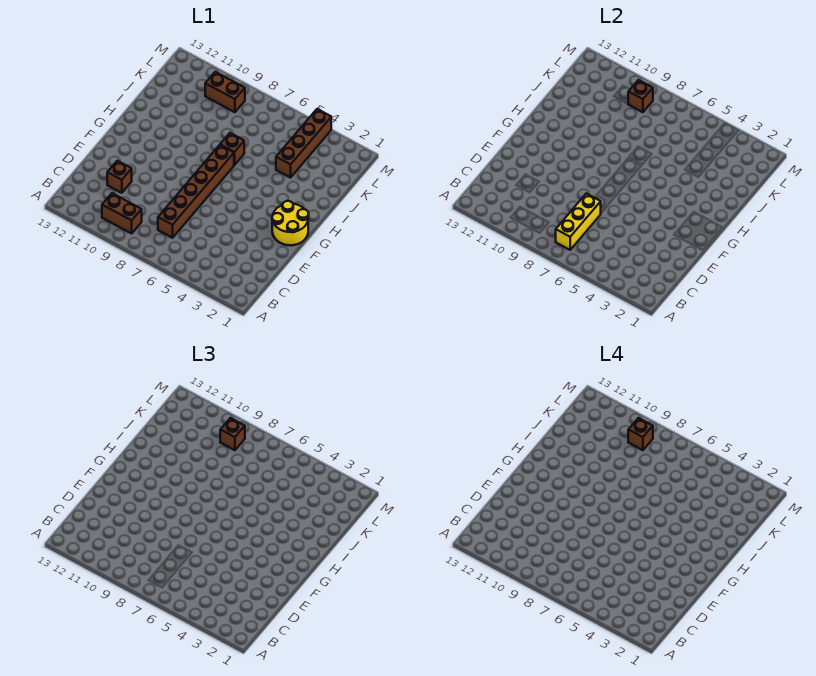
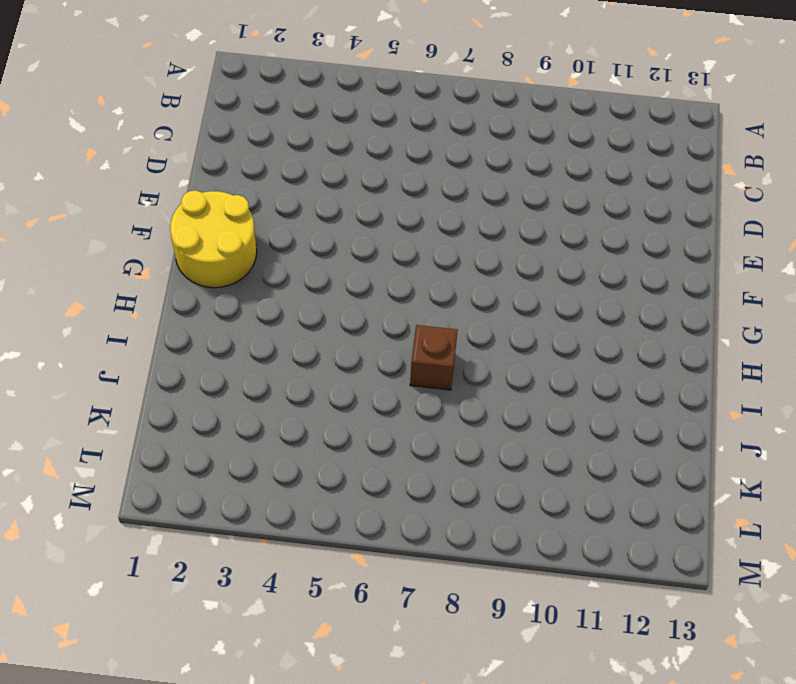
none -> brown 1x2 brick [102,193,142,233]
none -> brown 1x6 brick [158,145,234,238]

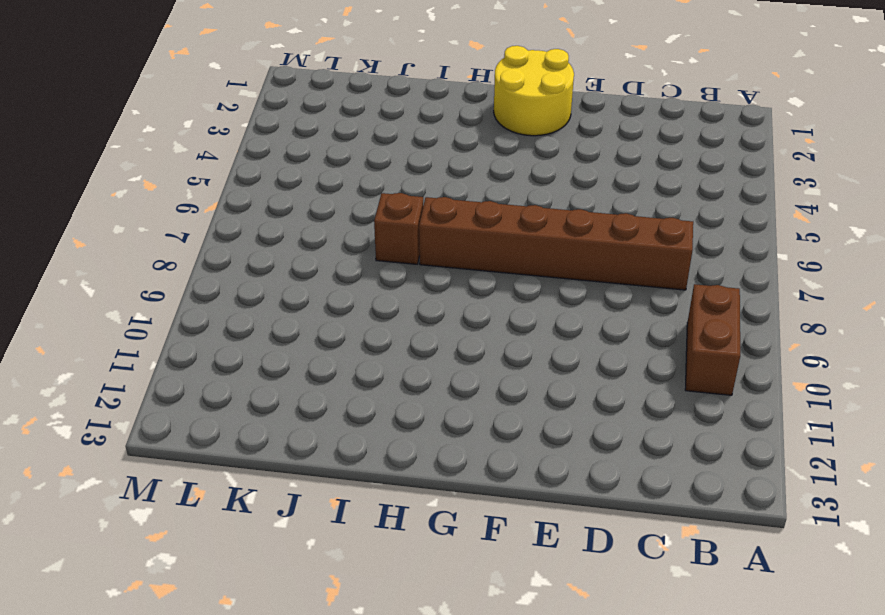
none -> brown 1x1 brick [107,161,132,193]
none -> brown 1x4 brick [276,109,331,178]

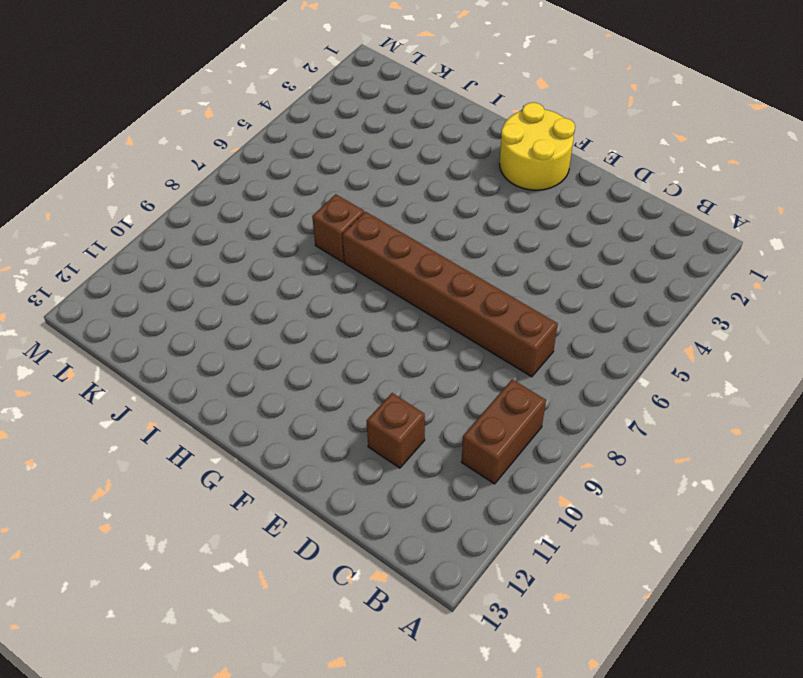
none -> brown 1x4 brick [276,109,331,178]
none -> brown 1x2 brick [205,72,245,112]

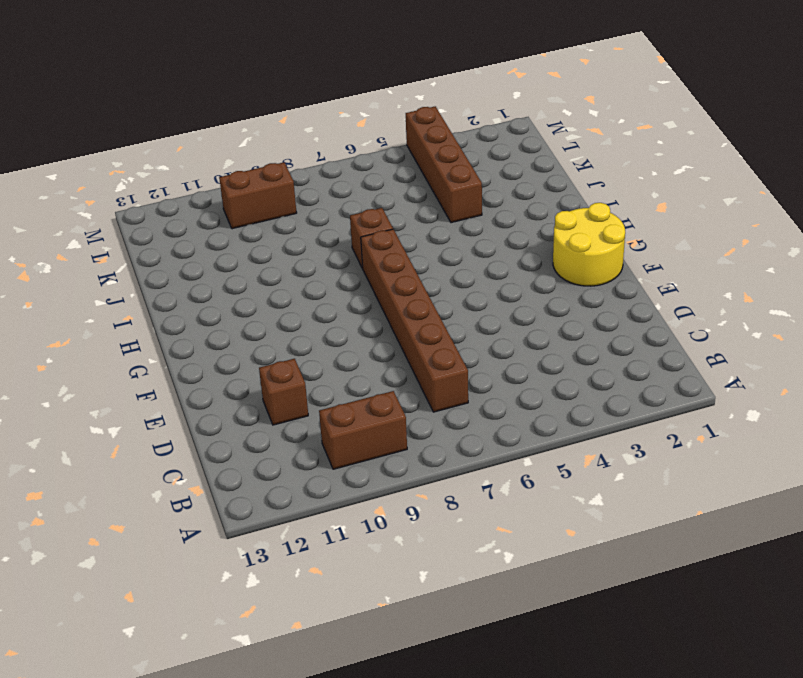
none -> yellow 1x3 brick [556,193,601,250]
none -> brown 1x1 brick [628,80,653,112]

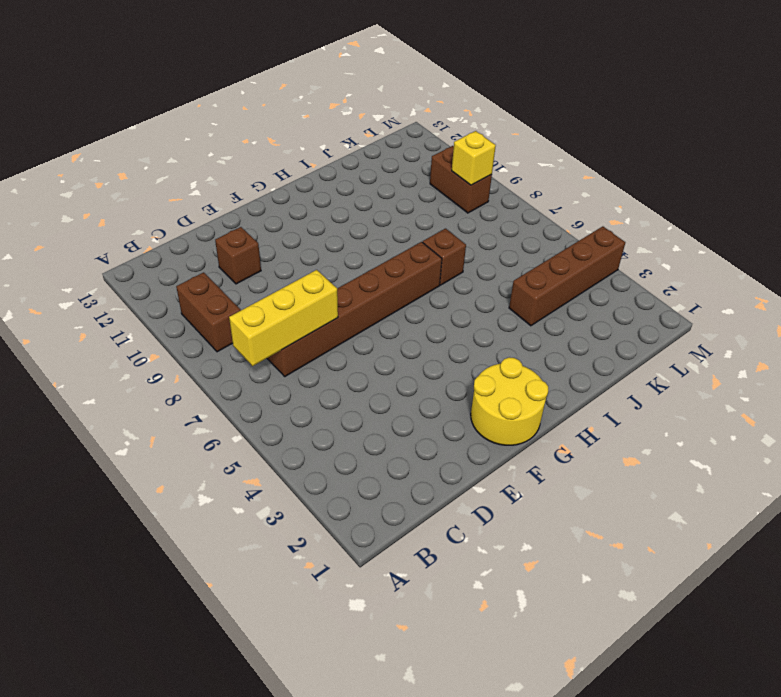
yellow 1x1 brick [452,131,496,185] -> brown 1x1 brick [628,80,653,112]
none -> brown 1x1 brick [220,418,245,450]
none -> brown 1x1 brick [628,418,653,450]

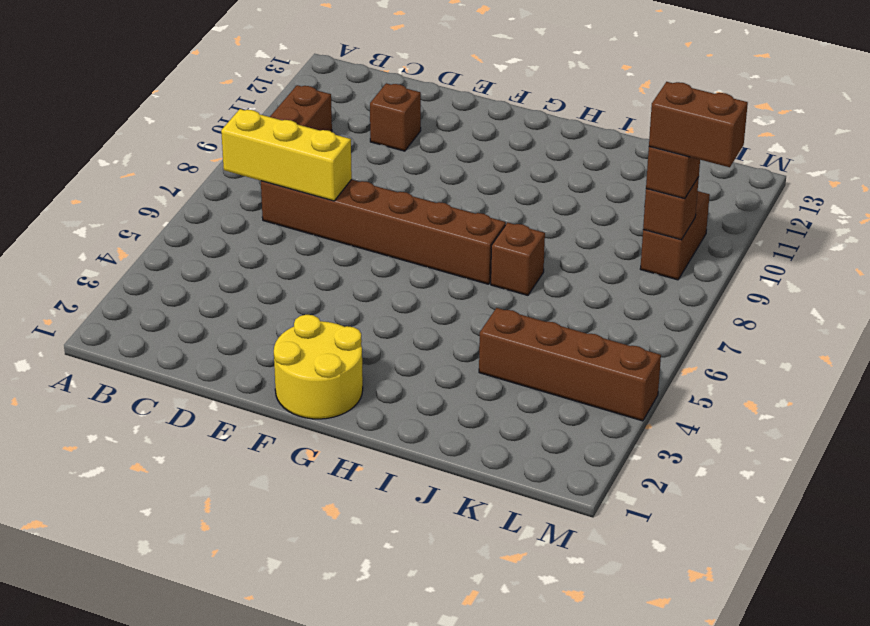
brown 1x2 brick [649,82,748,167] -> brown 1x1 brick [628,418,653,450]

